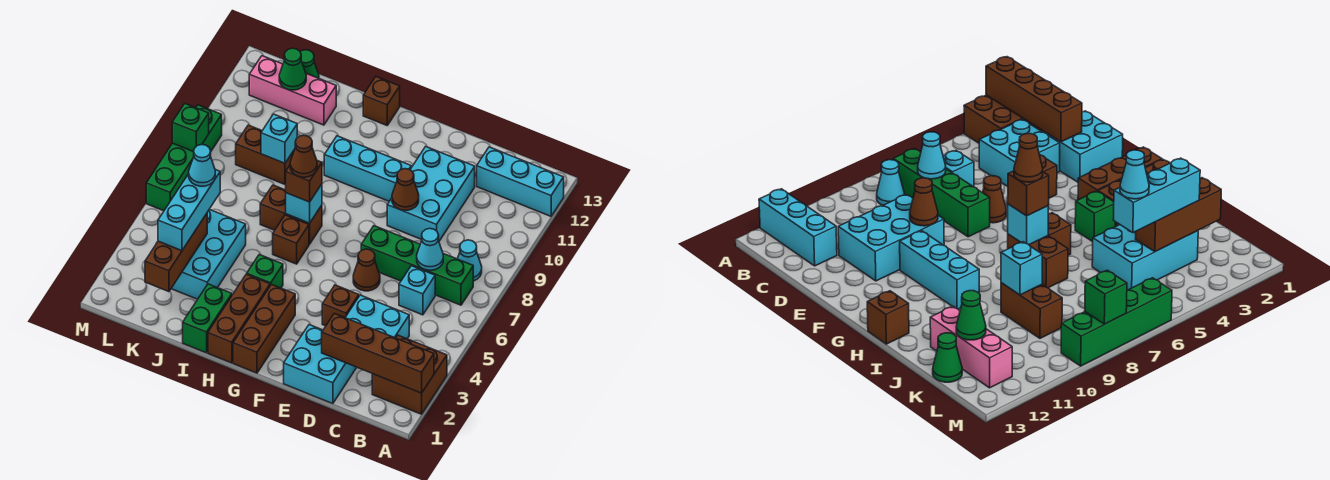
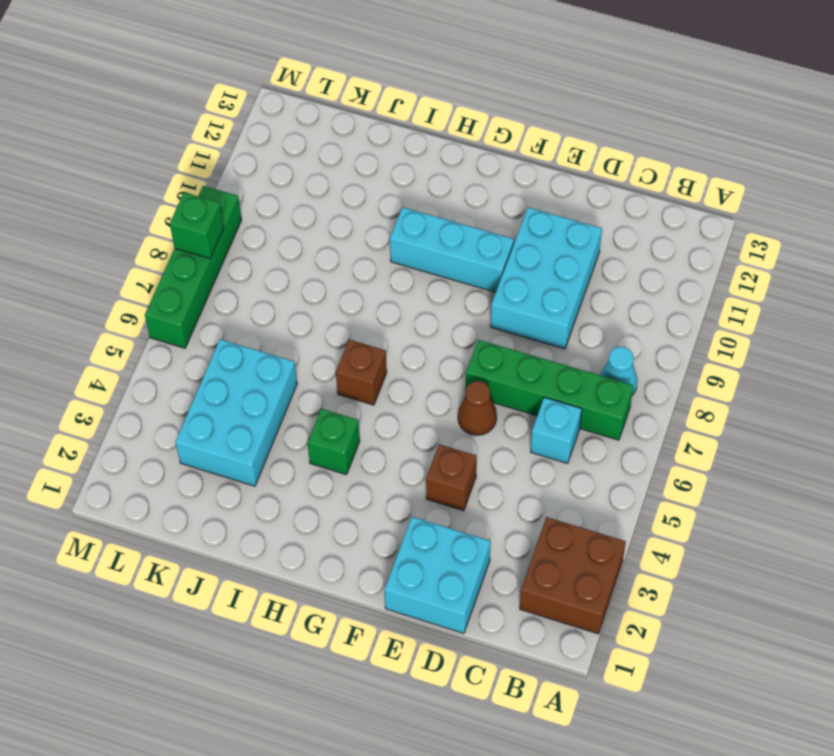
none -> cyan 1x3 brick [477,147,564,216]
none -> cyan 2x2 brick [345,295,409,339]
none -> brown 1x3 brick [233,284,295,373]
none -> brown 1x3 brick [208,274,270,363]

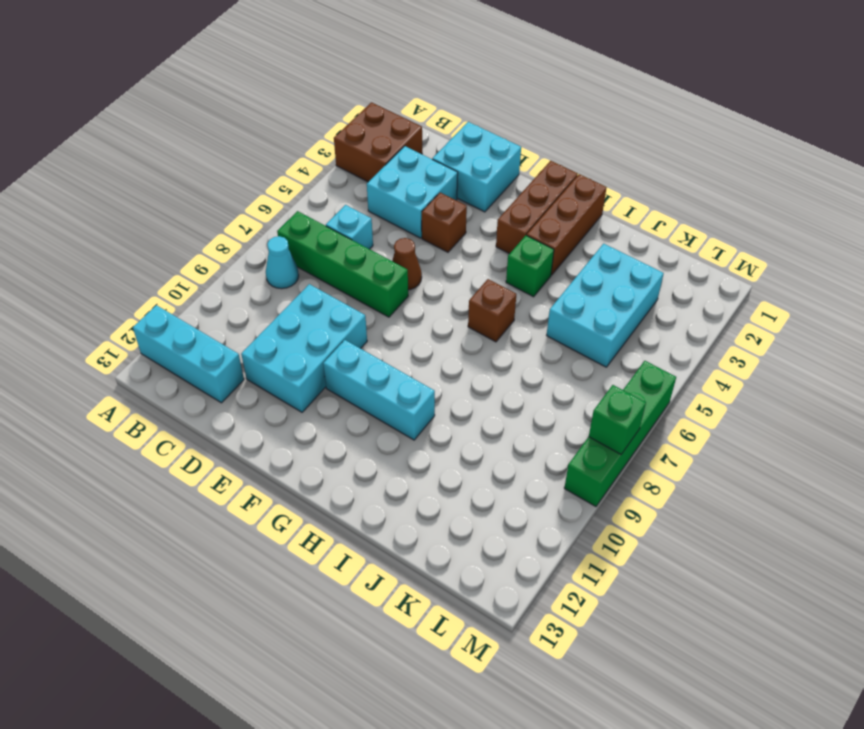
none -> brown 1x2 brick [260,185,322,244]
none -> brown 1x1 brick [363,77,400,125]
none -> green 1x2 brick [183,284,232,353]
none -> brown 1x2 brick [236,125,294,184]

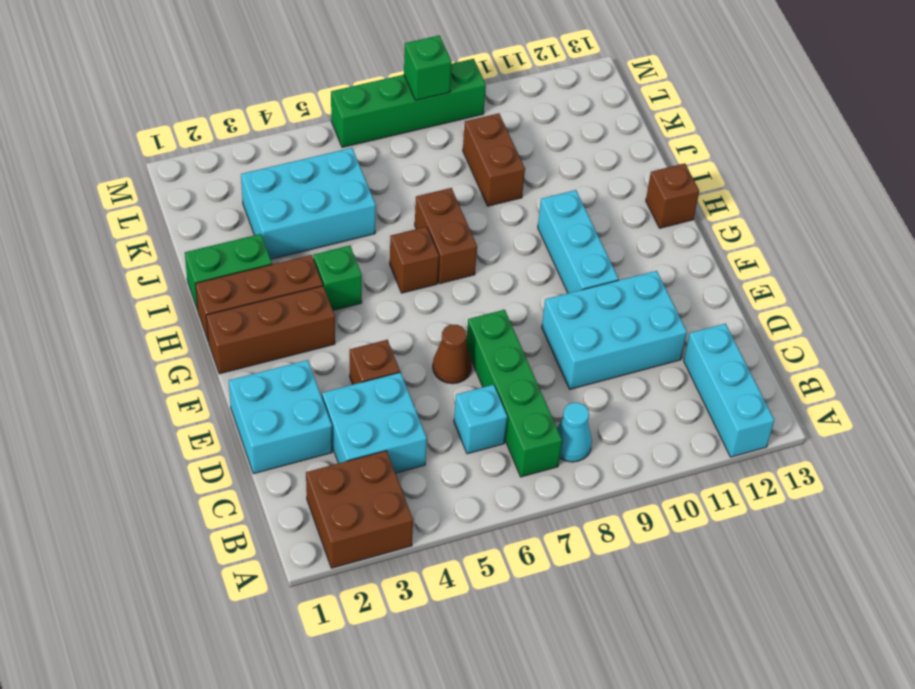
none -> pink 1x3 brick [249,56,336,125]
none -> green 1x1 cone [300,50,319,78]
none -> brown 1x4 brick [322,314,434,393]
none -> cyan 1x1 cone [417,228,443,270]

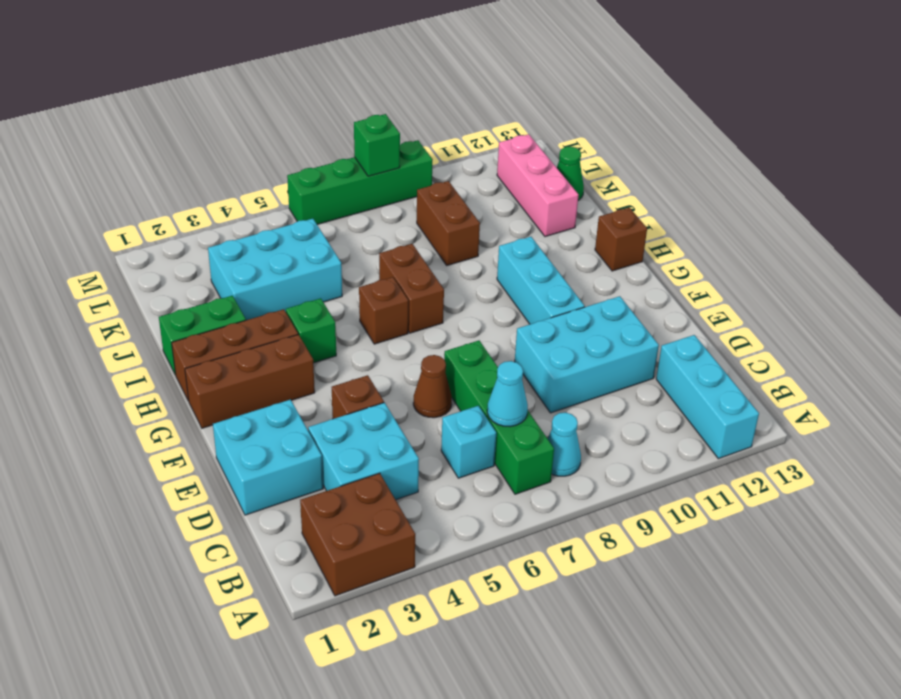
none -> brown 1x4 brick [322,314,434,393]
none -> brown 1x1 cone [392,169,419,210]
none -> cyan 1x1 brick [286,184,322,223]
none -> cyan 1x1 brick [261,114,297,163]

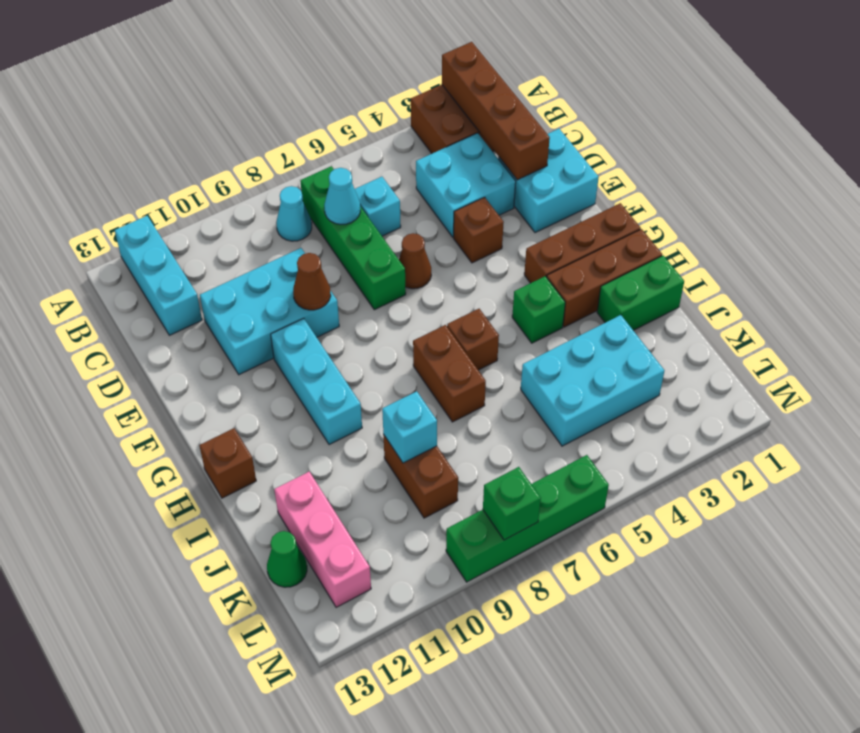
none -> cyan 1x1 brick [286,184,322,223]
none -> brown 1x3 brick [145,214,207,292]
none -> green 1x1 cone [279,48,306,90]
none -> brown 1x1 brick [286,161,322,202]

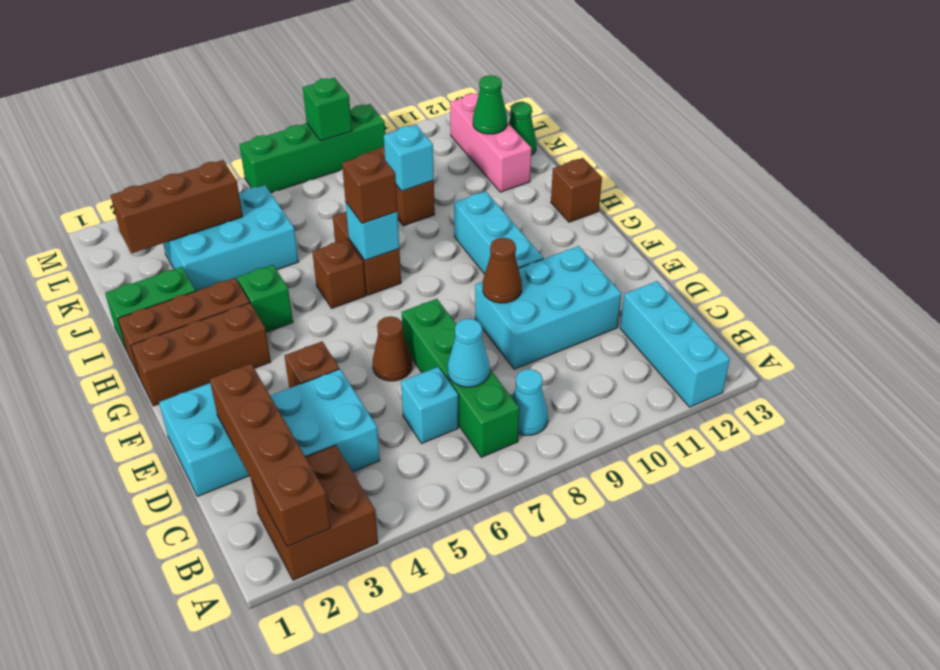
none -> cyan 1x3 brick [158,170,220,251]
none -> brown 1x1 cone [290,135,317,177]
none -> cyan 1x1 cone [189,145,215,186]

